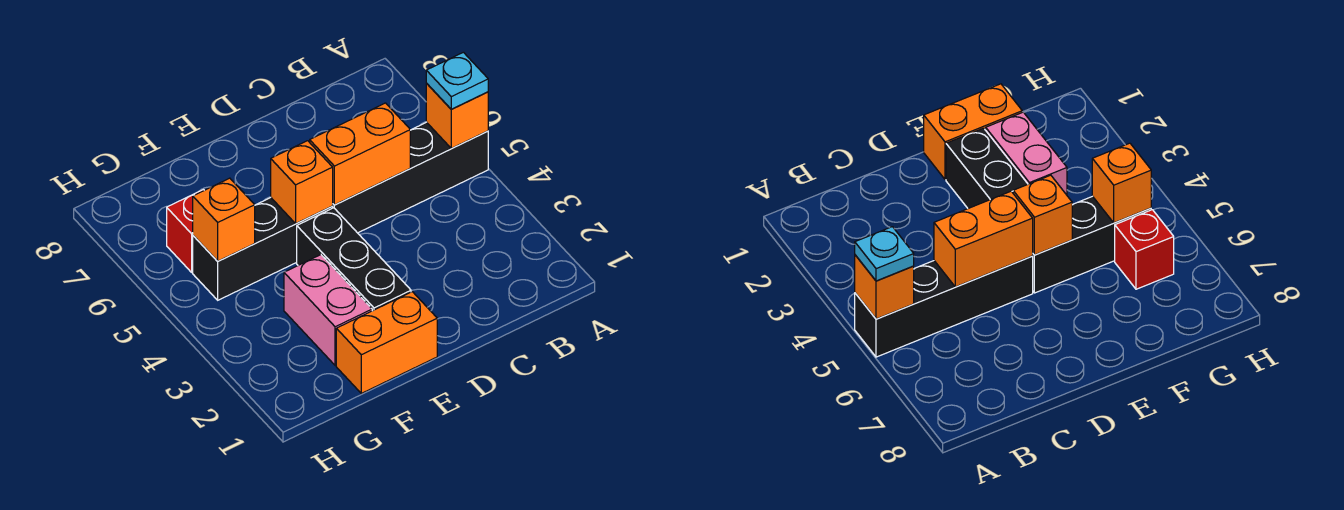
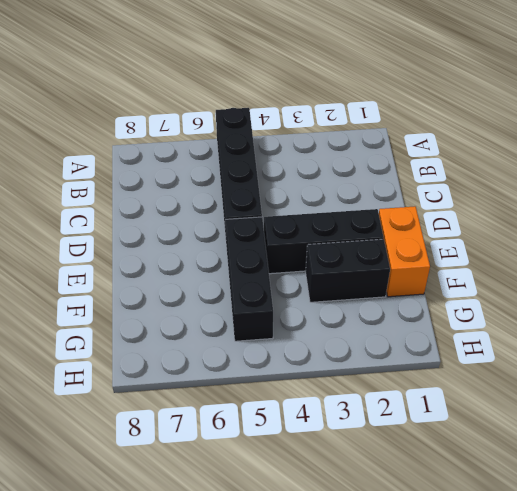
black 1x2 brick [306,239,390,302] -> pink 1x2 brick [284,255,372,366]
none -> red 1x1 brick [167,190,204,272]
none -> orange 1x1 brick [426,83,488,148]

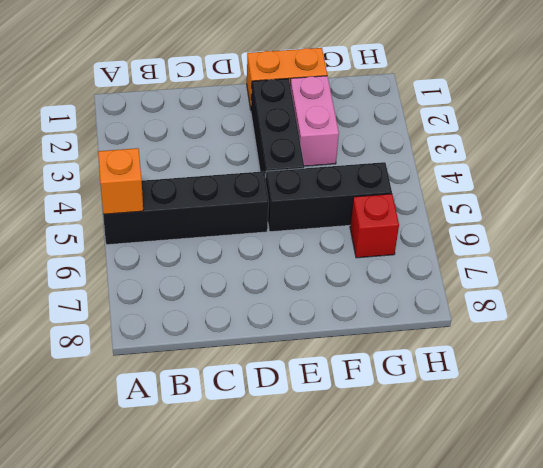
none -> orange 1x2 brick [310,103,410,205]
none -> orange 1x1 brick [271,141,333,224]

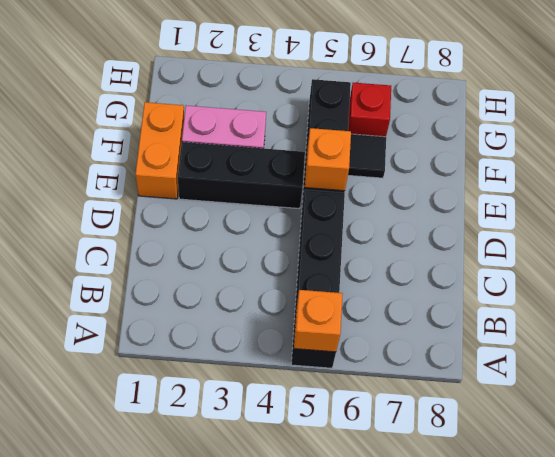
black 1x1 tile [348,134,386,178] -> none
none -> orange 1x2 brick [310,103,410,205]
none -> orange 1x1 brick [193,178,255,261]

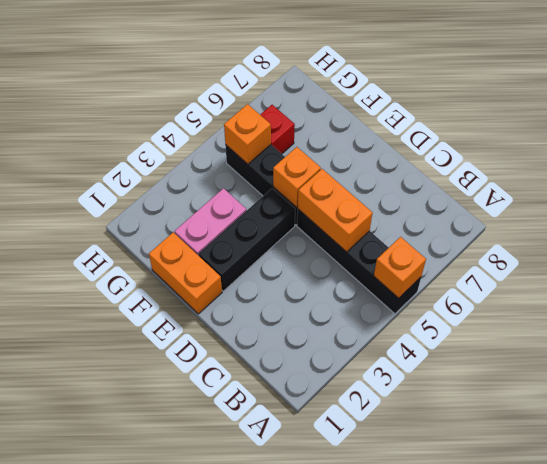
none -> cyan 1x1 plate [426,52,488,109]

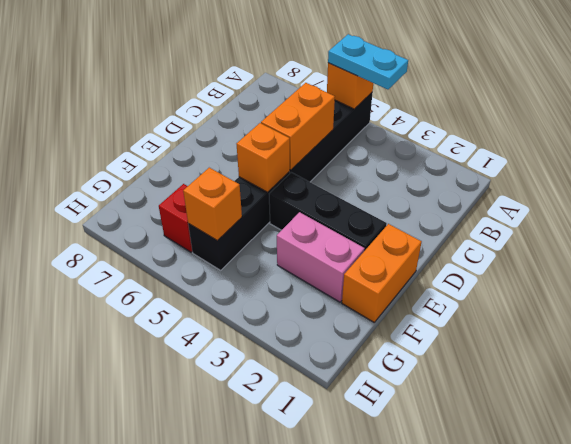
cyan 1x2 plate [328,34,408,89] -> cyan 1x1 plate [426,52,488,109]

